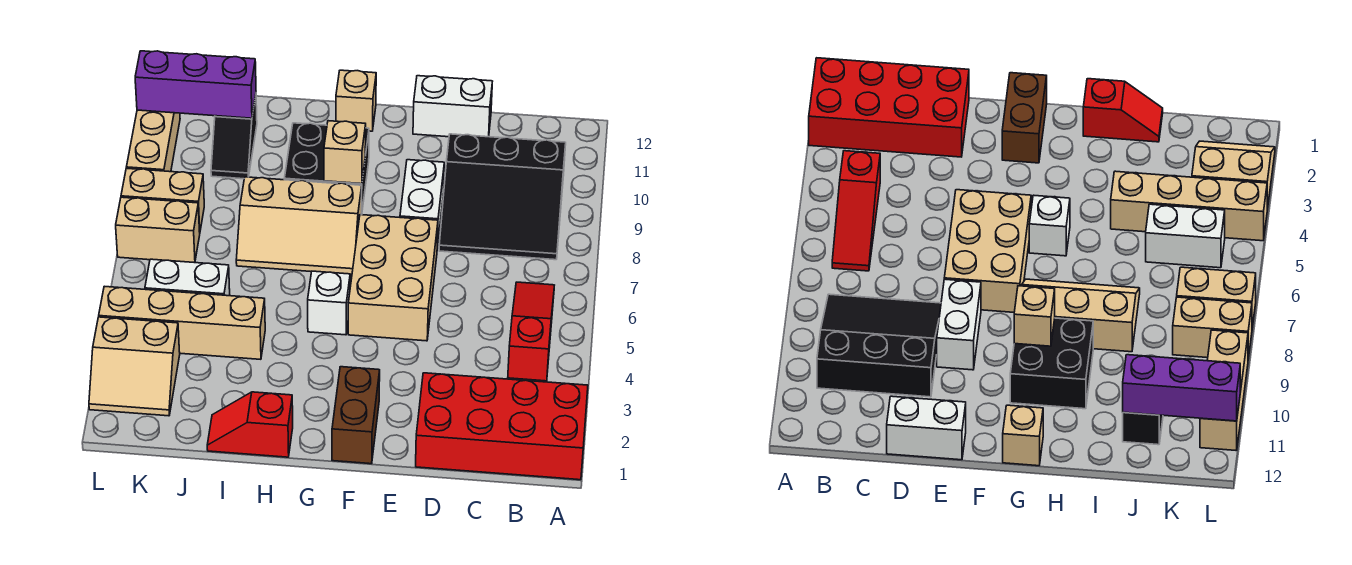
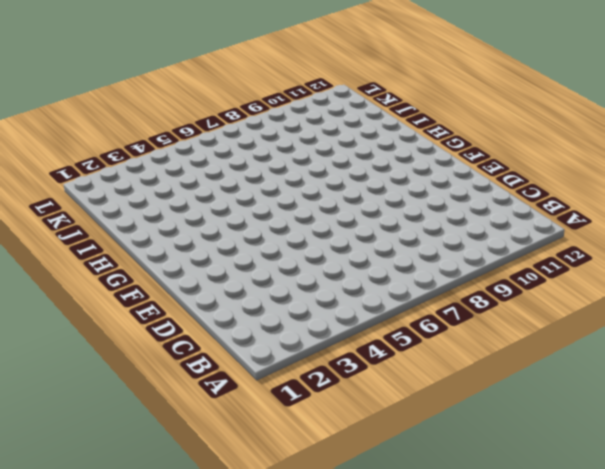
none -> red 2x4 brick [416,373,588,480]
none -> red 1x3 slope [508,282,554,381]
none -> black 3x3 slope [439,134,566,260]

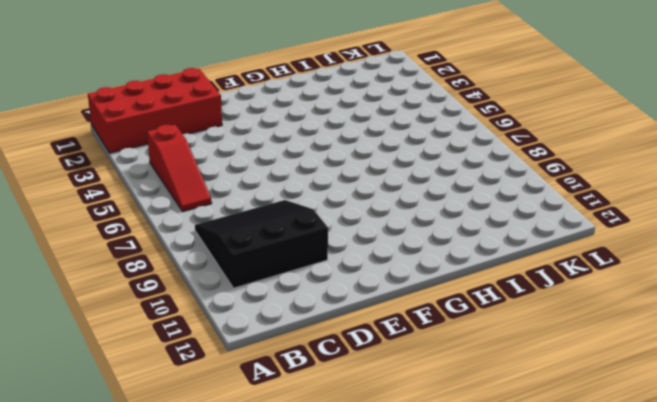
none -> white 1x2 brick [413,76,492,137]
none -> tan 2x3 brick [348,214,438,341]
none -> white 1x2 brick [400,160,444,248]

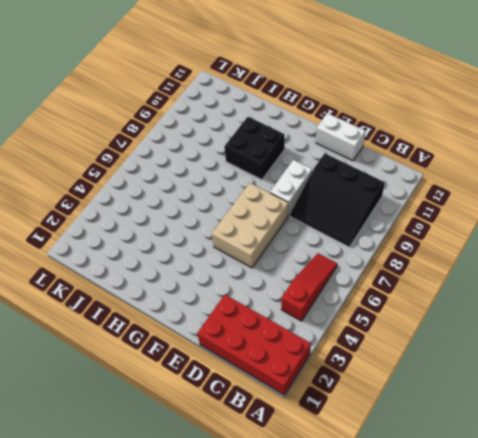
none -> brown 1x2 brick [332,367,380,464]
none -> white 1x1 brick [308,271,350,335]
none -> tan 2x3 slope [236,177,362,275]

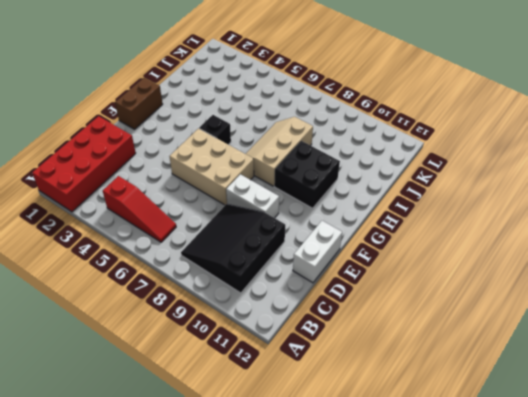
brown 1x2 brick [115,78,163,129] -> brown 1x2 brick turned to [332,367,380,464]
black 1x1 brick [199,115,231,145] -> white 1x1 brick [308,271,350,335]
none -> tan 1x1 brick [336,70,376,131]
none -> red 1x2 slope [207,392,293,457]
none -> tan 1x4 brick [99,286,265,359]

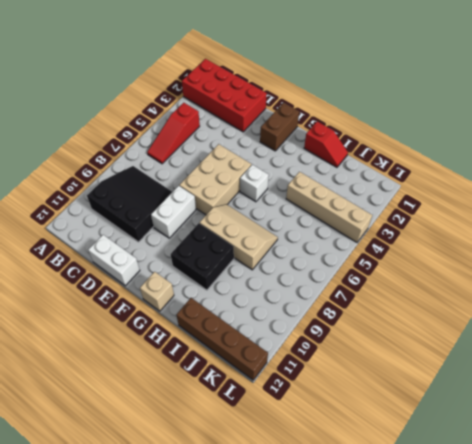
brown 1x4 brick [176,298,268,380] -> none
none -> white 1x2 brick [145,259,230,296]
none -> black 1x2 slope [211,96,257,179]
none -> tan 2x2 slope [89,317,180,416]

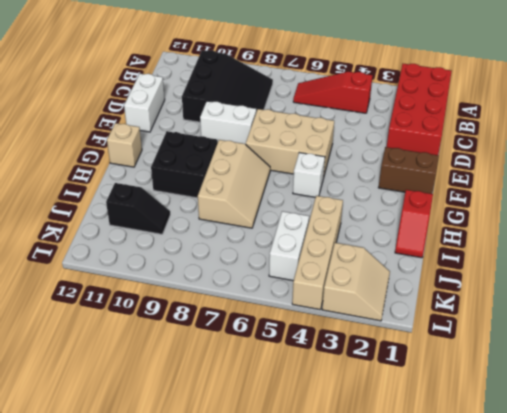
none -> tan 1x2 brick [116,197,200,263]
none -> tan 1x2 brick [121,168,204,232]
none -> tan 1x3 brick [126,110,180,172]

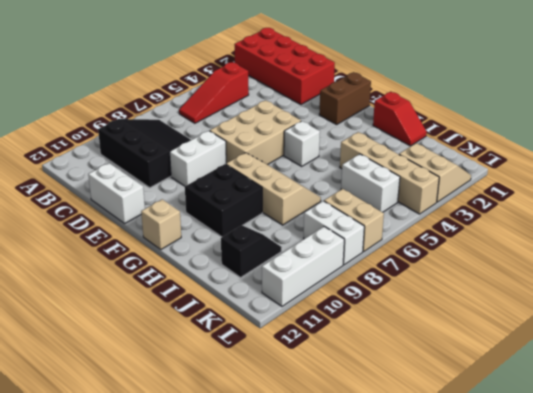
white 1x2 brick [304,201,364,265] -> tan 1x2 brick [121,168,204,232]
white 1x3 brick [262,227,344,306] -> tan 1x3 brick [126,110,180,172]
none -> tan 1x1 brick [324,121,366,184]
none -> purple 1x3 brick [135,51,256,118]

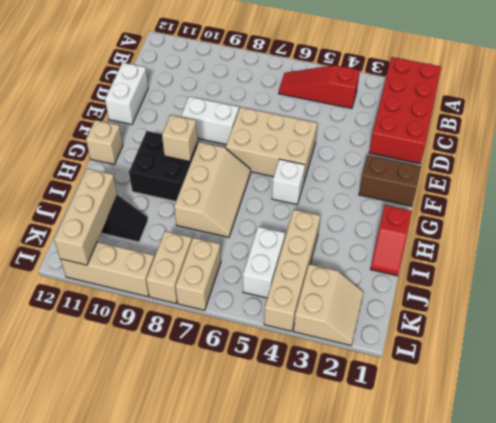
tan 1x3 brick [54,169,117,265] -> purple 1x3 brick [135,51,256,118]
none -> black 3x3 slope [439,134,566,260]

